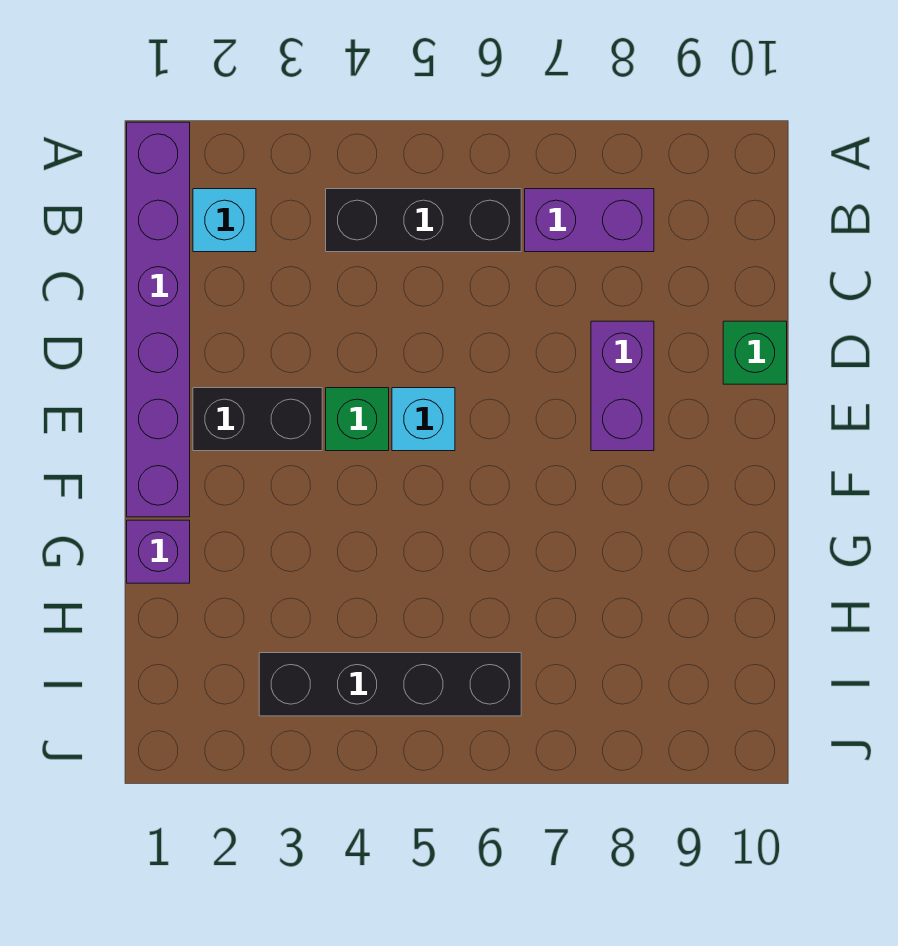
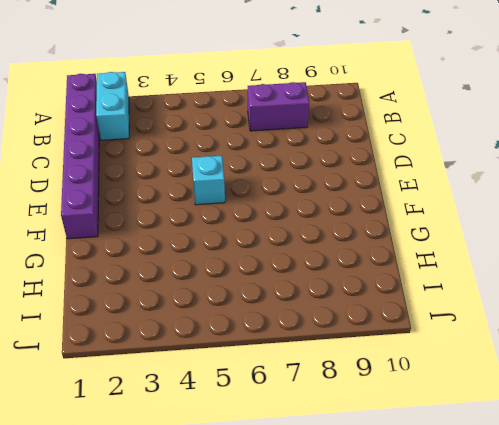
cyan 1x2 brick [96,72,129,140] -> cyan 1x1 brick [193,189,256,252]
none -> black 1x3 brick [326,189,521,252]
none -> purple 1x2 brick [591,321,654,451]

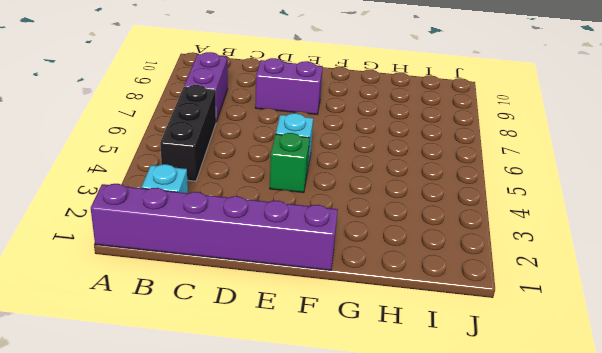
none -> green 1x1 brick [723,321,787,384]
none -> black 1x2 brick [193,388,322,451]

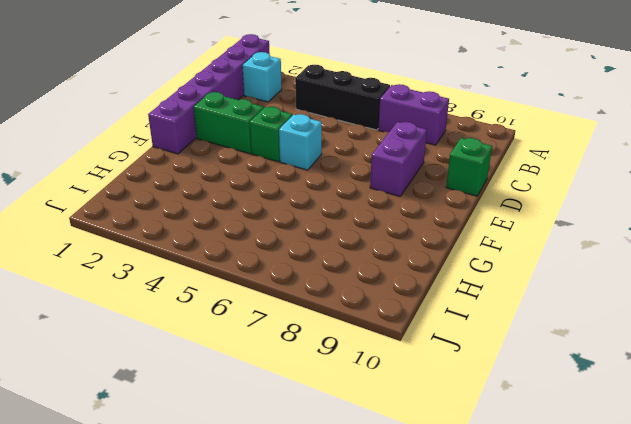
green 1x2 brick [194,92,264,154] -> black 1x2 brick [193,388,322,451]
none -> purple 1x1 brick [127,520,190,583]
none -> black 1x4 brick [259,653,521,716]

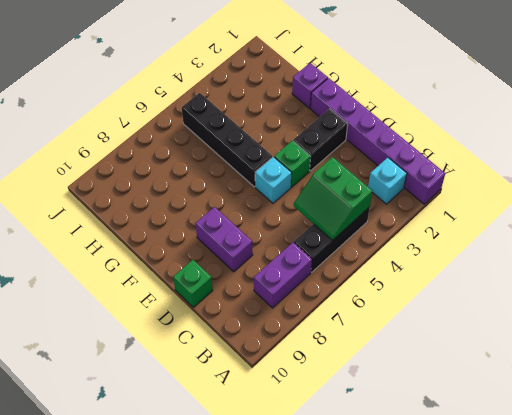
green 2x2 slope [294,157,372,241] -> none
black 1x4 brick [182,93,272,187] -> black 1x4 brick turned to [259,653,521,716]

